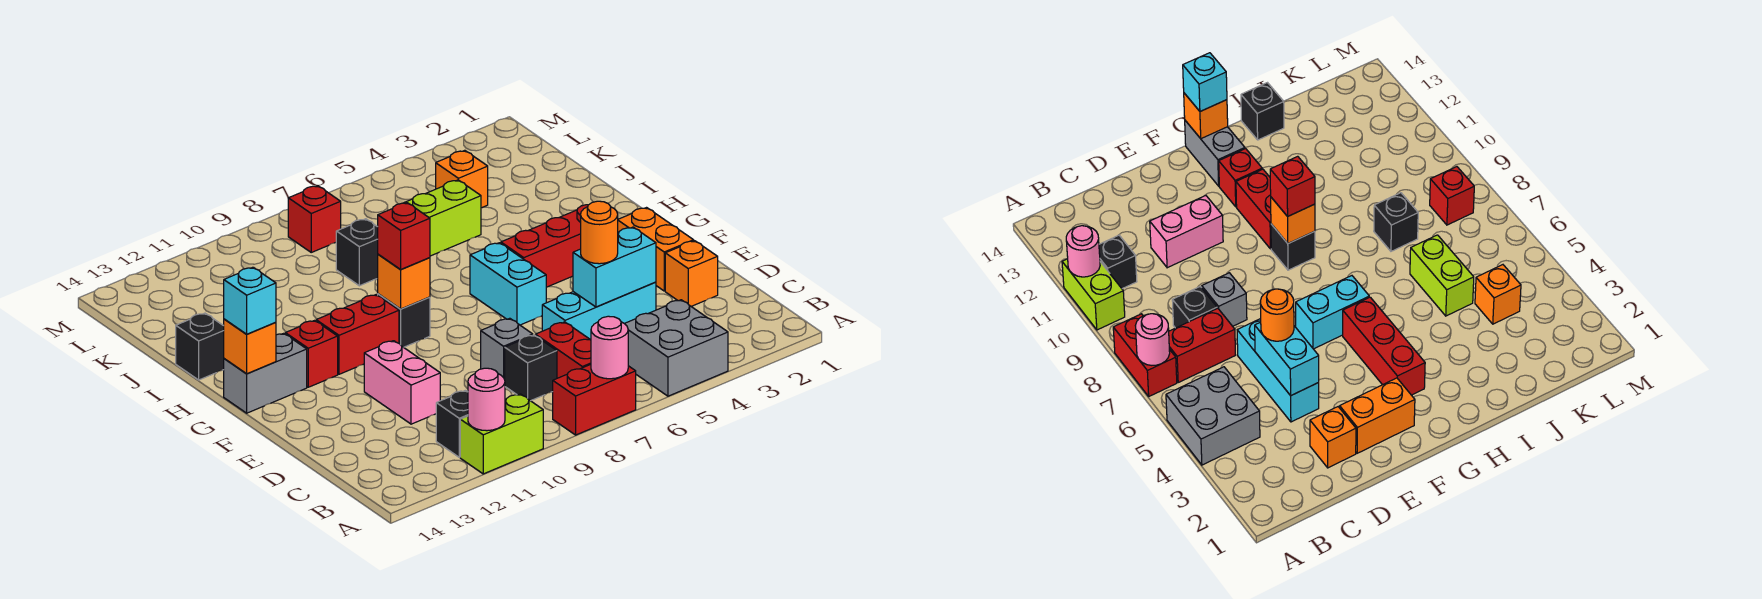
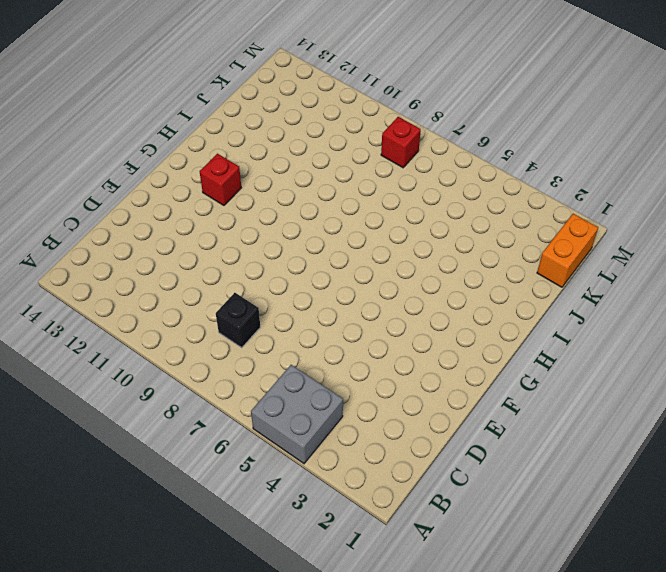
orange 1x2 brick [537,214,598,287] -> orange 1x2 brick moved to [618,208,694,291]
none -> red 1x2 brick [553,364,636,435]
none -> lime 1x2 brick [460,394,543,474]
none -> red 1x2 brick [535,322,591,378]
none -> black 1x1 brick [436,390,468,457]

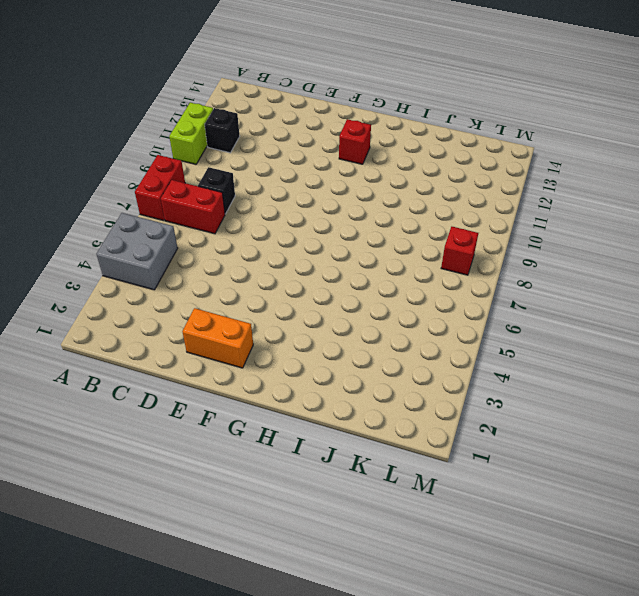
none -> orange 1x1 brick [665,241,718,307]
none -> cyan 1x3 brick [542,282,656,340]
none -> grey 1x1 brick [481,318,533,379]
none -> pink 1x2 brick [364,341,440,424]

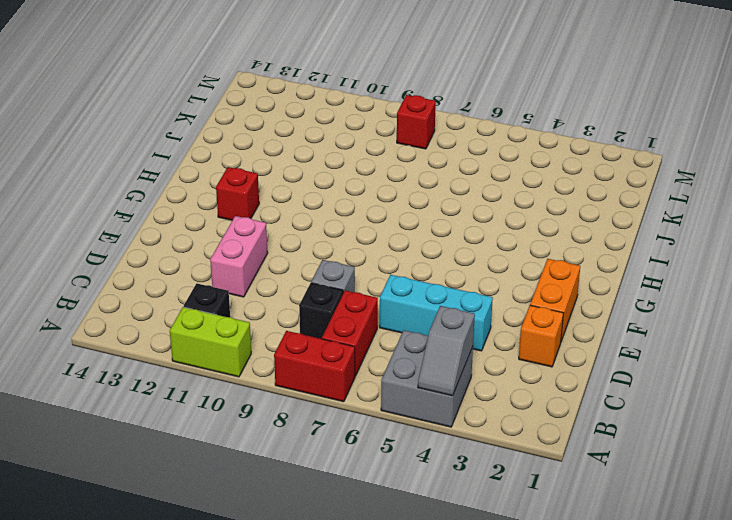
grey 1x2 slope [418,306,475,396] -> none
none -> cyan 1x2 brick [470,243,546,325]
none -> red 1x3 brick [501,205,588,287]
none -> black 1x1 brick [378,294,430,347]
none -> red 1x2 brick [316,295,399,374]

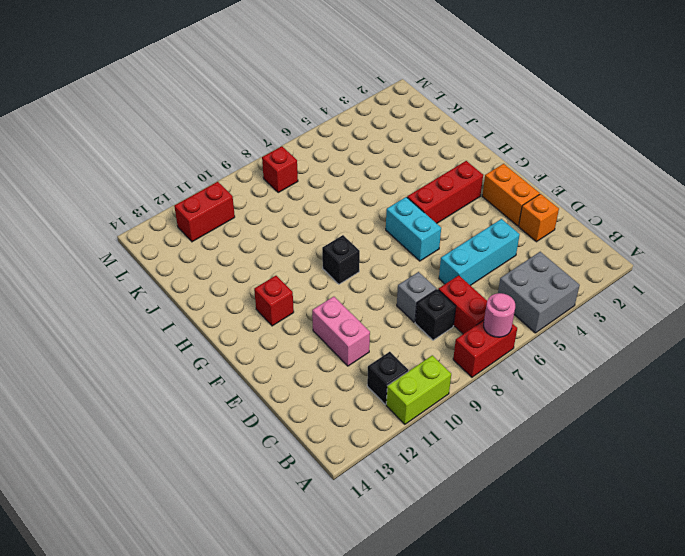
red 1x2 brick [174,182,235,242] -> red 1x2 brick moved to [316,295,399,374]
none -> grey 1x2 brick [224,333,307,413]
none -> black 1x1 brick [176,313,224,380]
none -> lime 1x2 brick [404,180,481,256]
none -> black 1x1 brick [336,219,378,286]

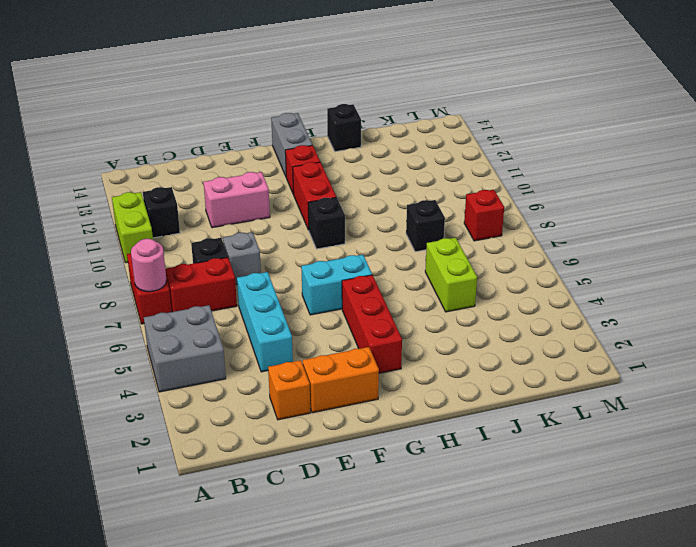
none -> orange 1x1 brick [436,150,488,208]
none -> pink 1x1 round brick [468,368,505,431]
none -> cyan 1x2 brick [573,227,656,307]
none -> orange 1x1 brick [378,254,430,309]

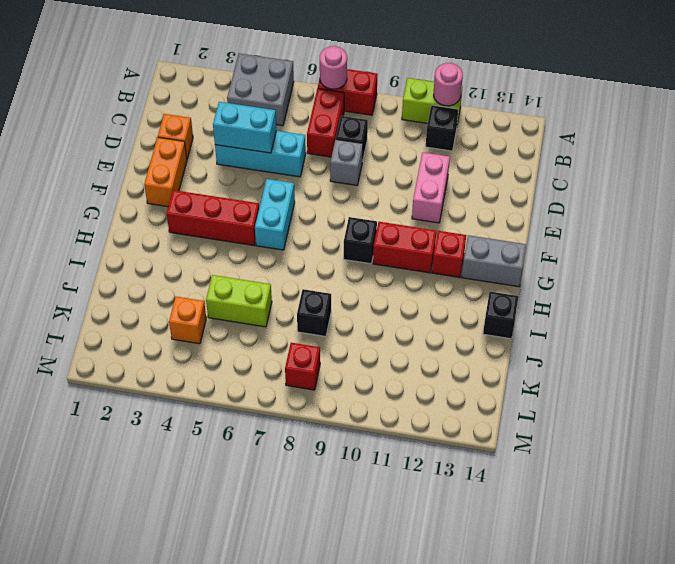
none -> orange 1x1 brick [378,254,430,309]
none -> orange 1x1 brick [224,319,276,374]
none -> orange 1x1 round brick [581,201,618,264]
none -> red 1x1 brick [378,203,430,270]

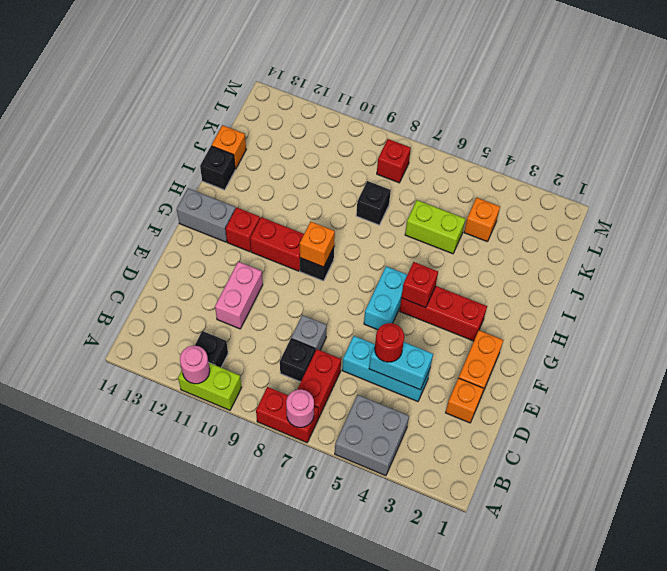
red 1x1 round brick [375,323,404,362] -> orange 1x1 round brick [581,201,618,264]
red 1x1 brick [401,262,438,308] -> red 1x1 brick moved to [378,203,430,270]
orange 1x1 brick [212,125,246,169] -> orange 1x1 brick moved to [224,319,276,374]
none -> cyan 1x1 brick [224,267,276,334]

